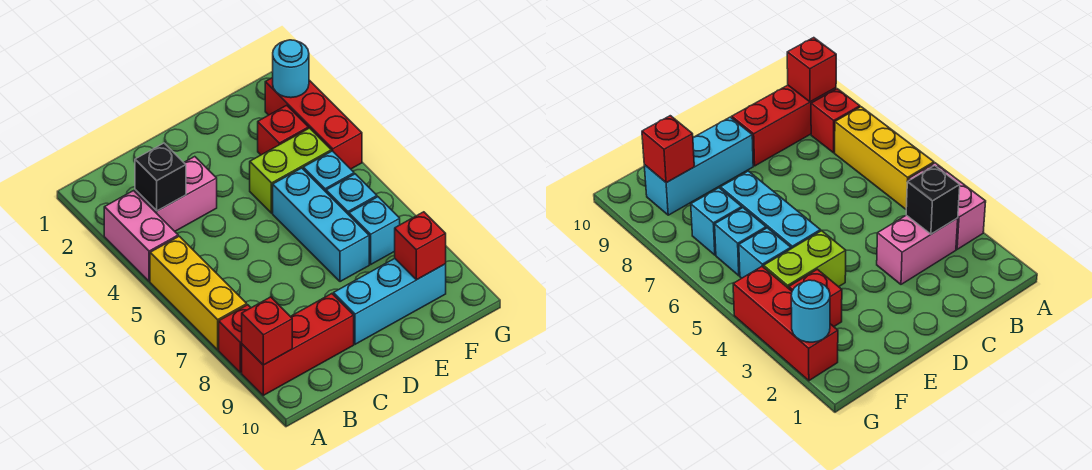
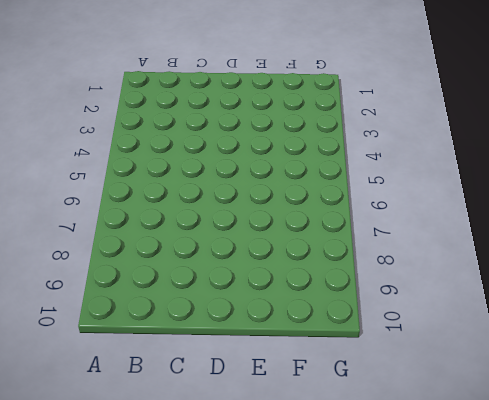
none -> pink 1x2 brick [104,191,178,281]
none -> yellow 1x3 brick [150,236,247,350]
none -> red 1x1 brick [219,305,251,373]

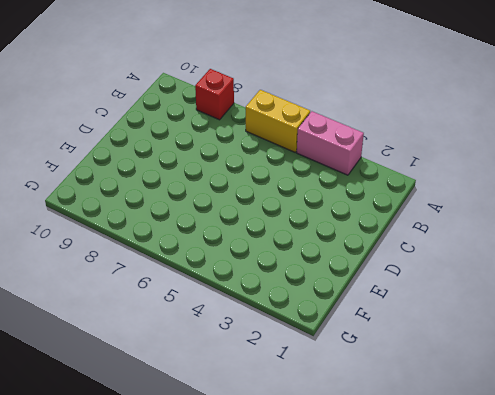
yellow 1x2 brick [246,90,310,152] -> yellow 1x3 brick [150,236,247,350]
none -> red 1x3 brick [242,294,354,395]
none -> pink 1x2 brick [135,157,217,231]
none -> cyan 1x3 brick [333,259,446,344]

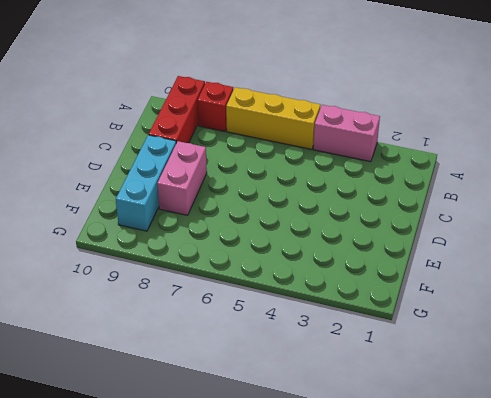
pink 1x2 brick [157,141,207,215] -> pink 1x2 brick moved to [135,157,217,231]
none -> lime 1x2 brick [250,128,331,213]
none -> cyan 1x3 brick [273,168,369,282]
none -> red 1x1 brick [258,105,308,155]

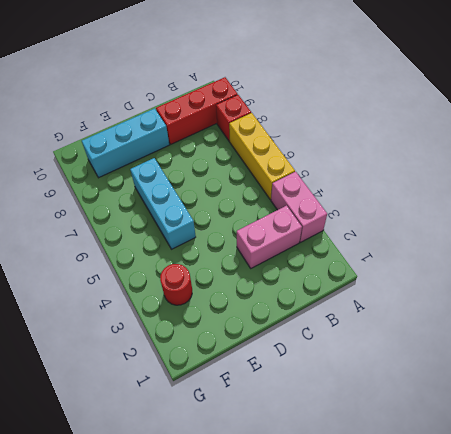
red 1x1 round brick [160,264,192,305] -> red 1x1 brick [258,105,308,155]
none -> lime 1x2 brick [250,128,331,213]
none -> cyan 1x1 brick [303,151,354,192]
none -> cyan 1x1 brick [326,174,377,215]

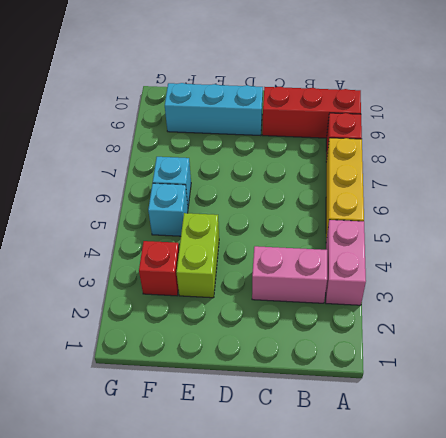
lime 1x2 brick [177,213,219,298] -> lime 1x2 brick turned to [250,128,331,213]
none -> cyan 1x3 brick [273,168,369,282]
none -> cyan 1x1 brick [349,197,400,264]
none -> red 1x3 brick [265,78,362,169]

